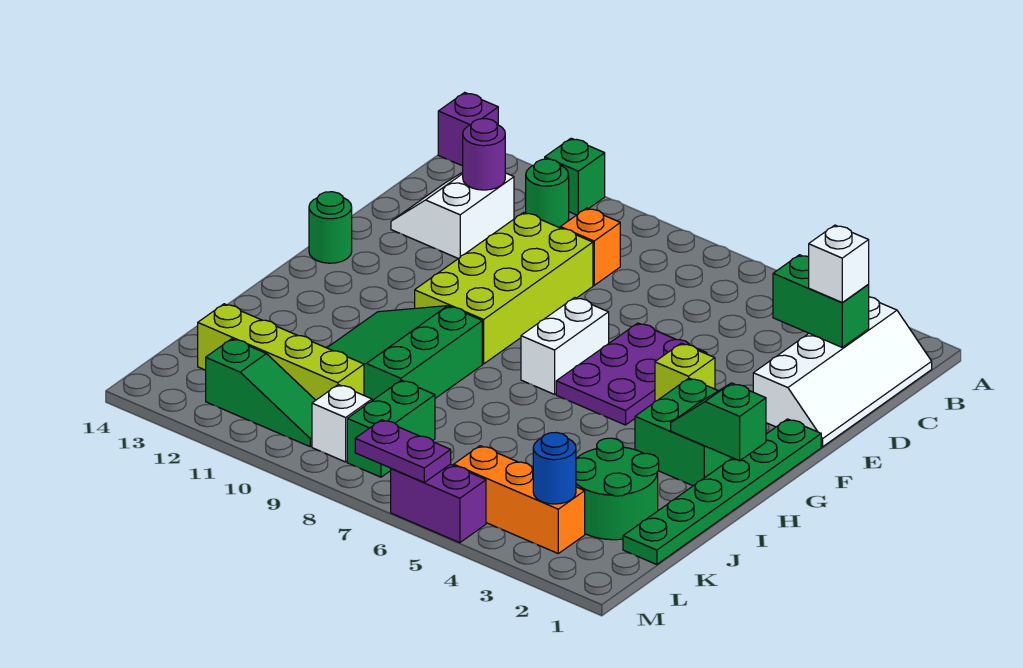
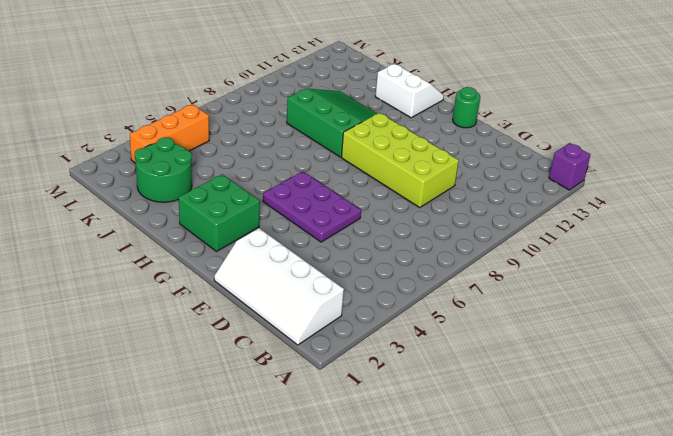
white 2x2 slope [375,64,444,118] -> white 2x2 slope moved to [391,172,514,259]
none -> green 1x1 brick [545,138,605,215]
none -> green 1x1 round brick [526,159,569,228]
none -> orange 1x1 brick [560,208,620,285]

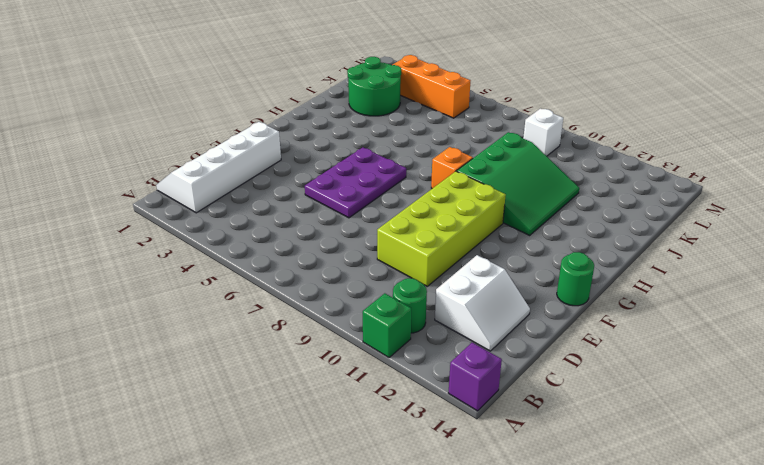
orange 1x1 brick [431,147,473,189] -> orange 1x1 brick moved to [560,208,620,285]
none -> green 1x6 plate [623,419,821,565]
none -> lime 1x1 brick [655,343,715,401]
none -> white 1x2 brick [521,298,609,394]

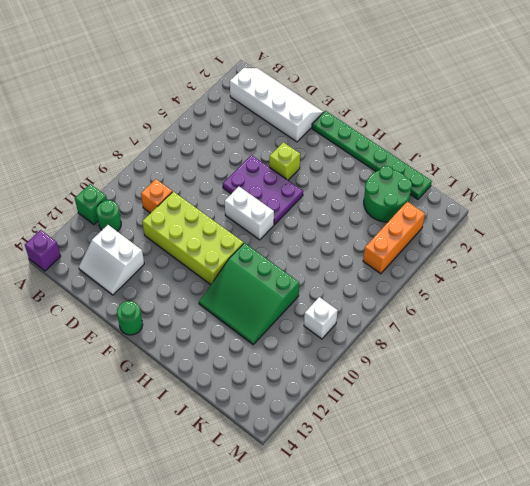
none -> green 2x2 brick [635,378,732,486]
none -> green 1x2 brick [347,380,435,477]
none -> lime 1x4 brick [198,304,364,400]

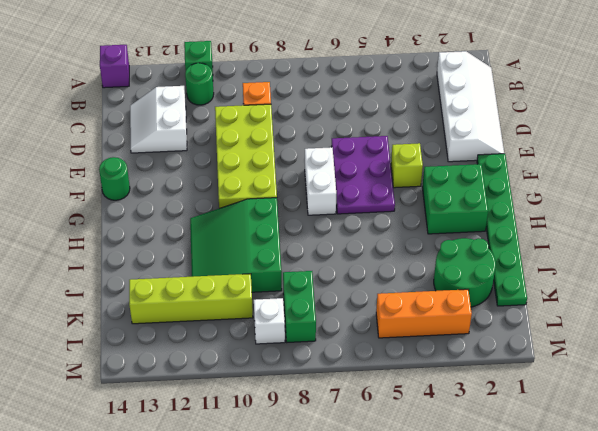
none -> green 1x3 slope [206,339,316,447]
none -> purple 1x2 brick [391,464,486,543]
none -> green 1x2 brick [773,255,869,347]

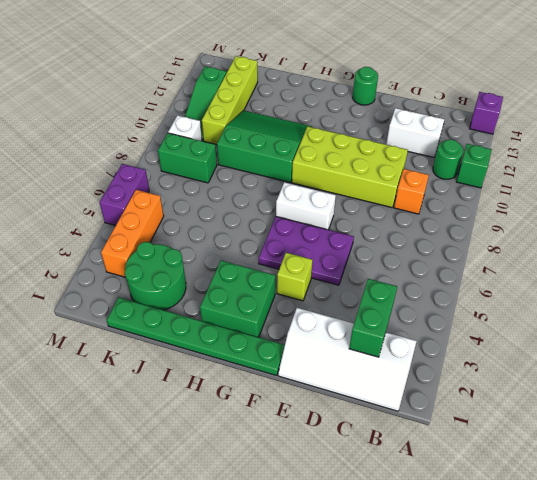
none -> purple 1x1 round brick [463,119,505,190]
none -> green 1x2 slope [671,383,766,461]
none -> blue 1x1 round brick [533,432,576,504]

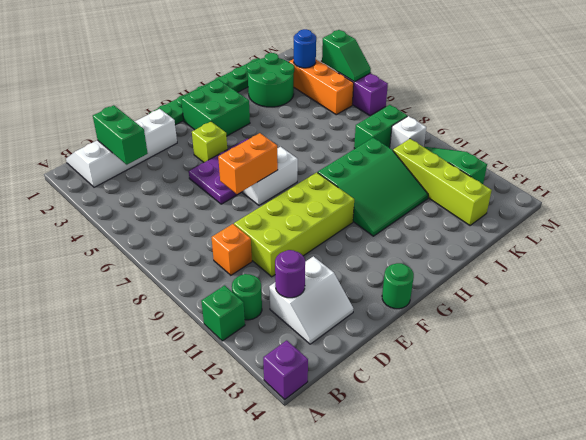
orange 1x2 brick [218,133,278,194] -> none
green 1x2 slope [322,30,371,82] -> green 1x2 slope moved to [671,383,766,461]
none -> purple 1x2 plate [355,420,451,482]
none -> white 1x1 brick [809,225,869,303]

